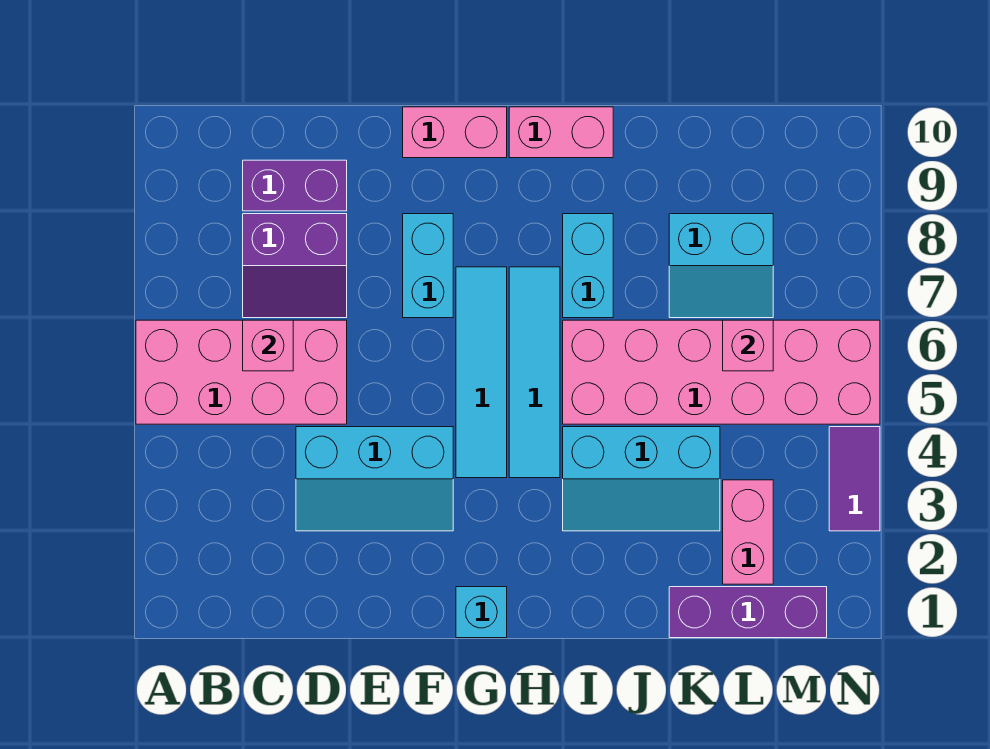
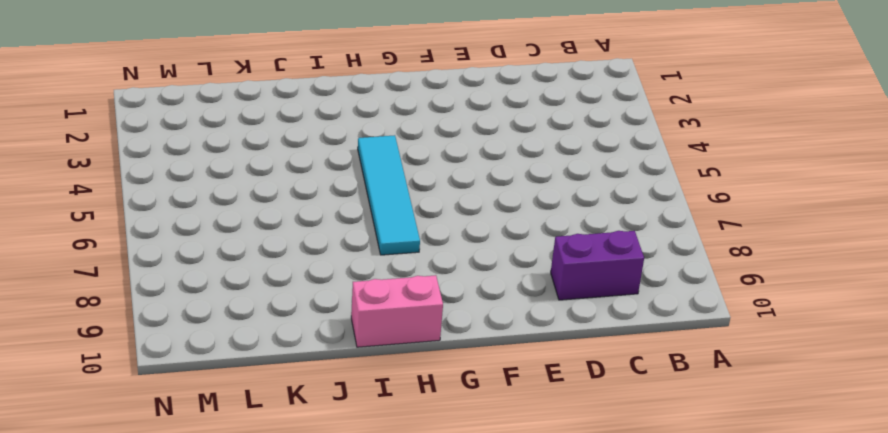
none -> pink 2x4 brick [136,320,347,424]
none -> purple 2x2 slope [243,214,347,318]
none -> cyan 2x3 slope [296,427,453,531]

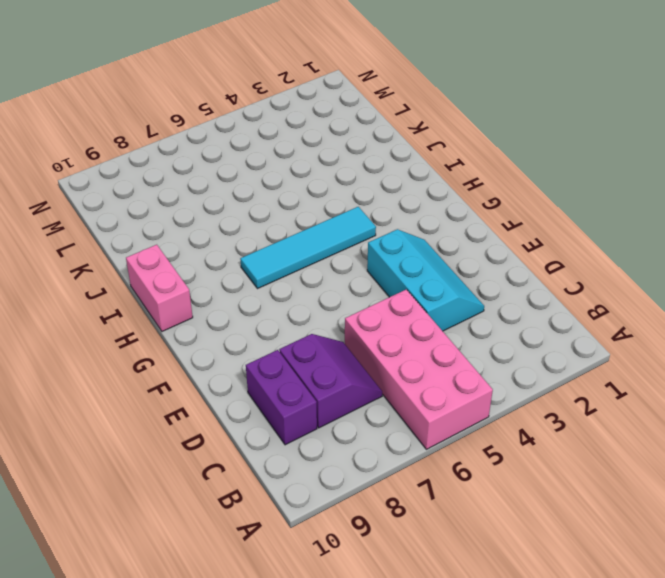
none -> cyan 1x2 brick [403,214,453,318]
none -> pink 1x2 brick [403,107,507,158]
none -> cyan 1x1 brick [456,587,507,638]

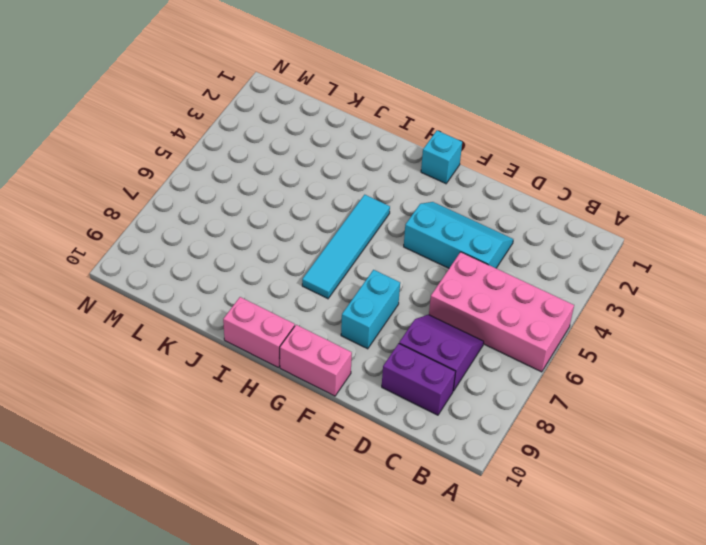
none -> cyan 1x4 tile [456,267,507,478]
none -> cyan 2x3 slope [563,427,720,531]
none -> pink 2x6 brick [563,320,880,424]

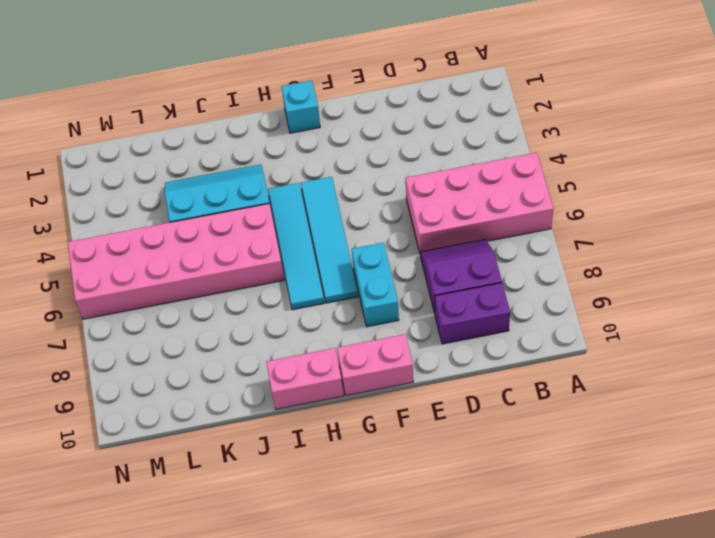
none -> cyan 2x3 slope [296,427,453,531]
none -> cyan 1x2 brick [563,214,613,318]
none -> purple 1x3 brick [669,587,827,638]

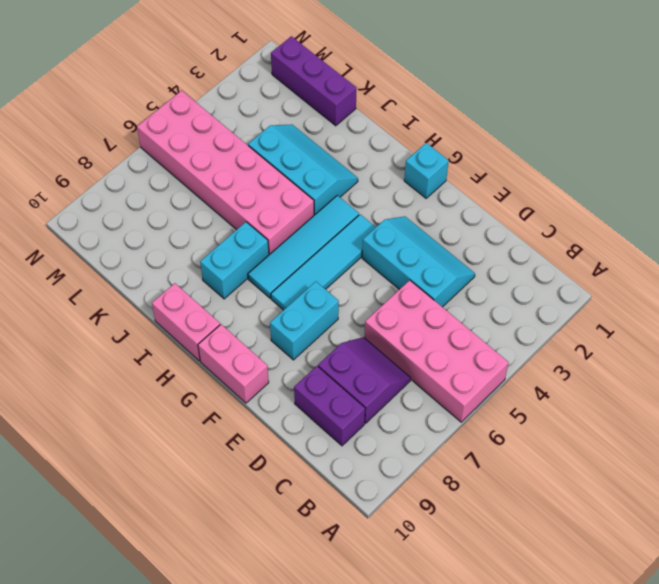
none -> cyan 2x2 slope [669,214,773,318]
none -> pink 1x2 brick [723,480,773,584]
none -> purple 1x2 tile [829,427,880,531]

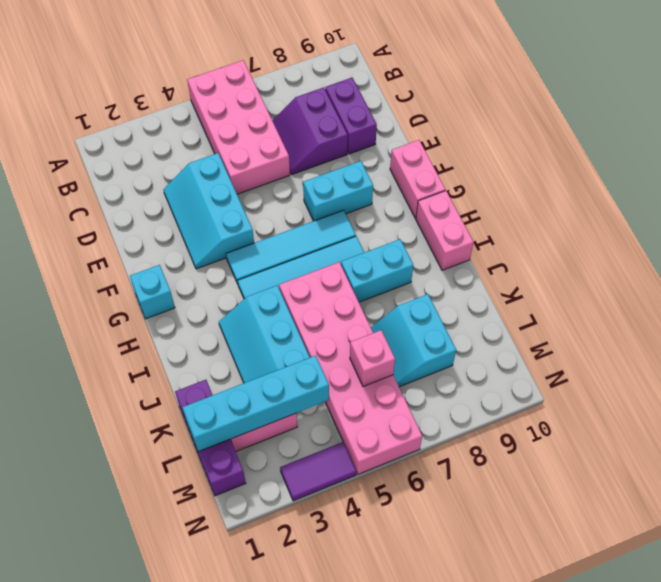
cyan 1x4 brick [182,356,329,452] -> none
none -> pink 1x1 brick [243,320,293,371]

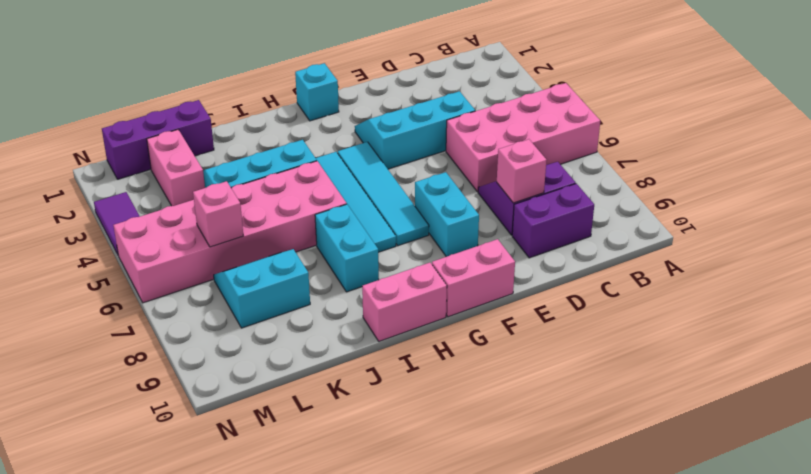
pink 1x1 brick [497,139,547,203] -> pink 1x1 brick moved to [243,320,293,371]

